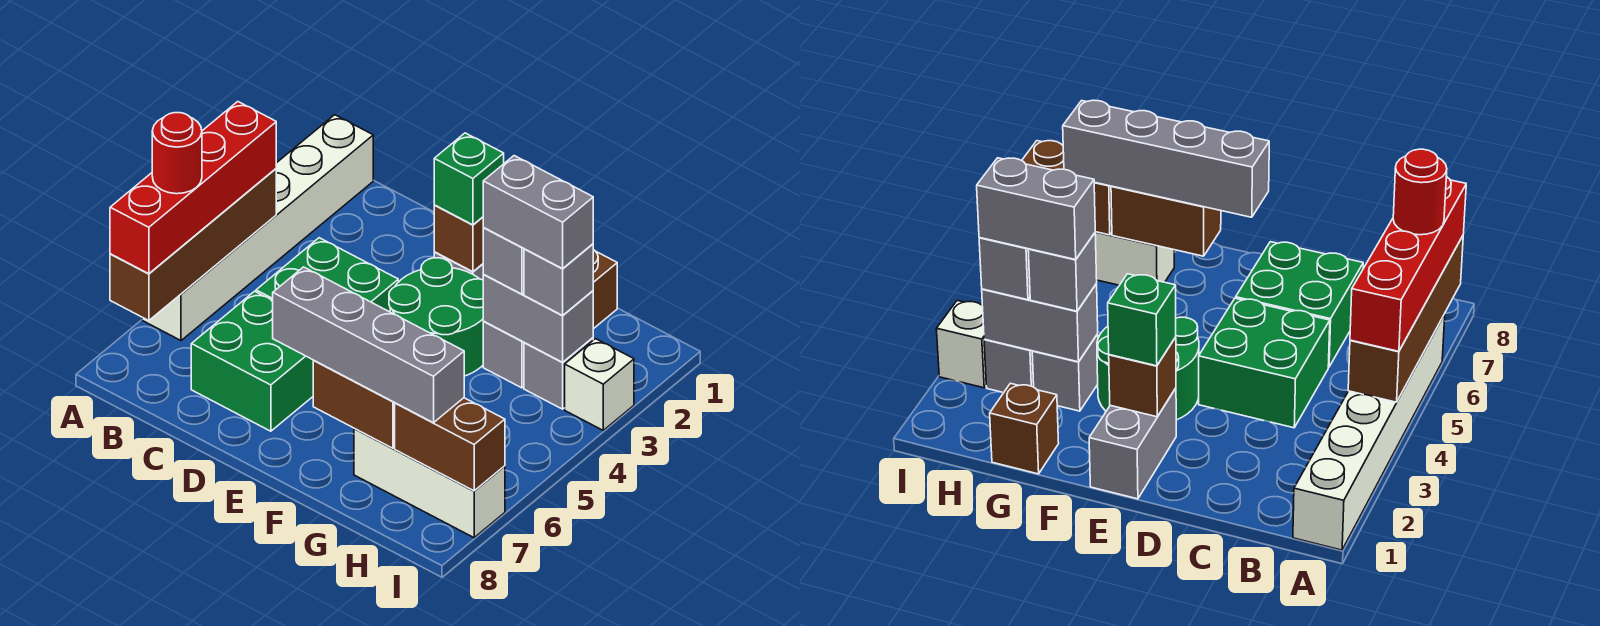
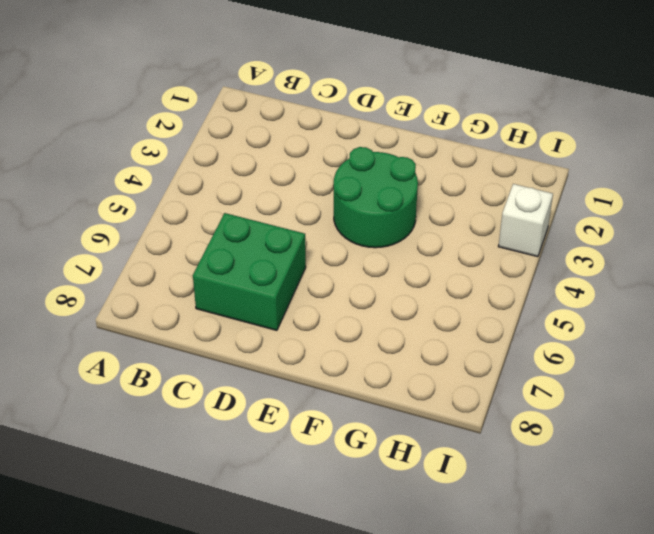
none -> white 1x6 brick [142,115,373,341]
none -> green 2x2 brick [256,238,398,312]
none -> grey 1x2 brick [1089,388,1176,499]

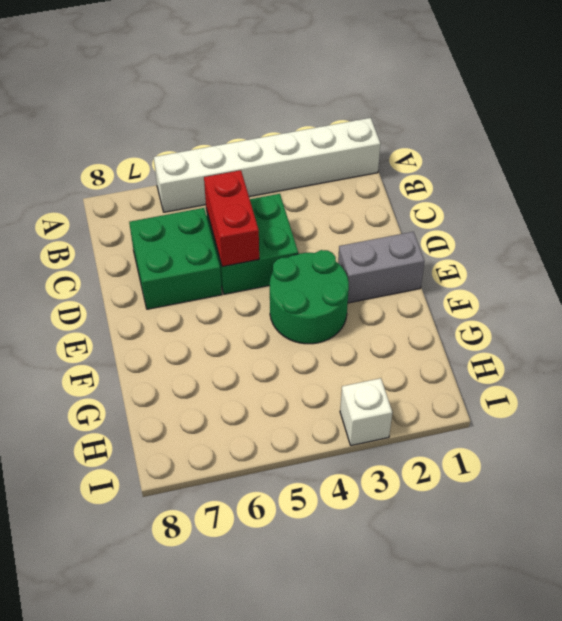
red 1x2 brick [204,170,259,267] -> none
none -> brown 1x1 brick [593,250,617,329]
none -> grey 1x1 brick [483,322,524,388]
none -> white 1x3 brick [354,429,505,538]

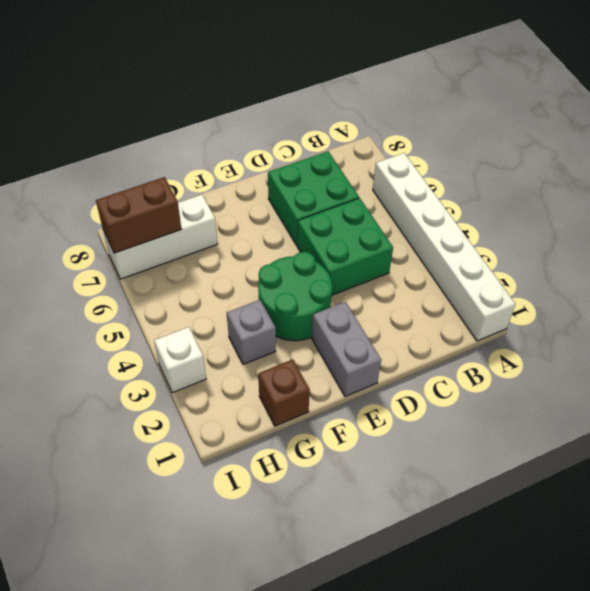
none -> grey 1x1 brick [524,338,593,409]
none -> brown 1x4 brick [110,169,276,321]
none -> brown 1x1 brick [434,205,484,272]

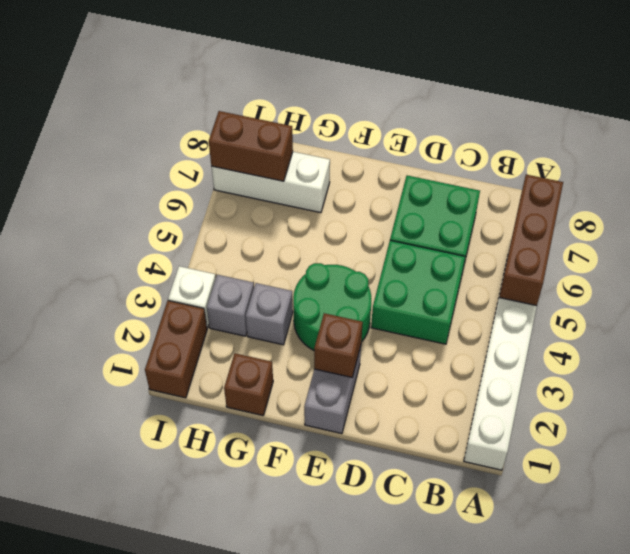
brown 1x3 brick [499,174,563,306] -> brown 1x4 brick [110,169,276,321]
brown 1x2 brick [145,301,207,398] -> brown 1x2 brick turned to [313,361,395,448]
none -> grey 1x2 brick [483,274,593,362]
none -> red 1x4 brick [110,102,276,274]
none -> green 1x1 brick [434,133,504,225]

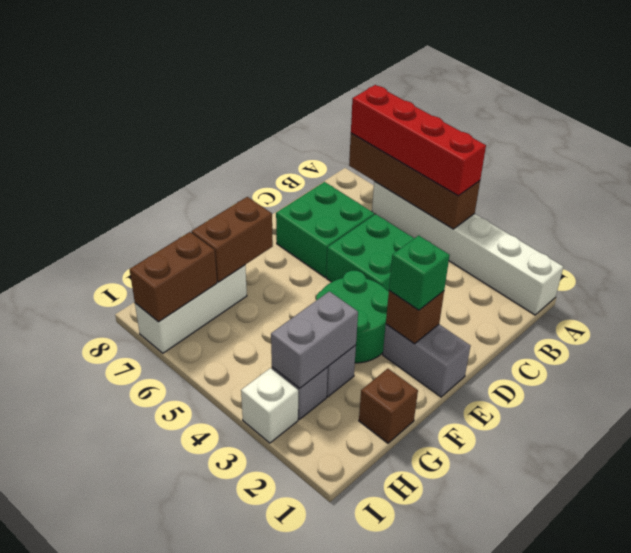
none -> grey 1x4 brick [273,267,464,423]
none -> grey 1x1 brick [483,228,524,294]
none -> grey 1x1 brick [524,244,593,315]

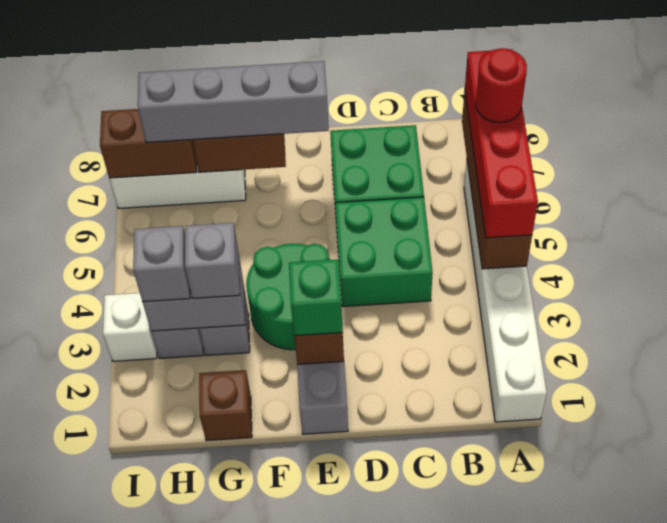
none -> grey 1x2 brick [483,156,593,269]

